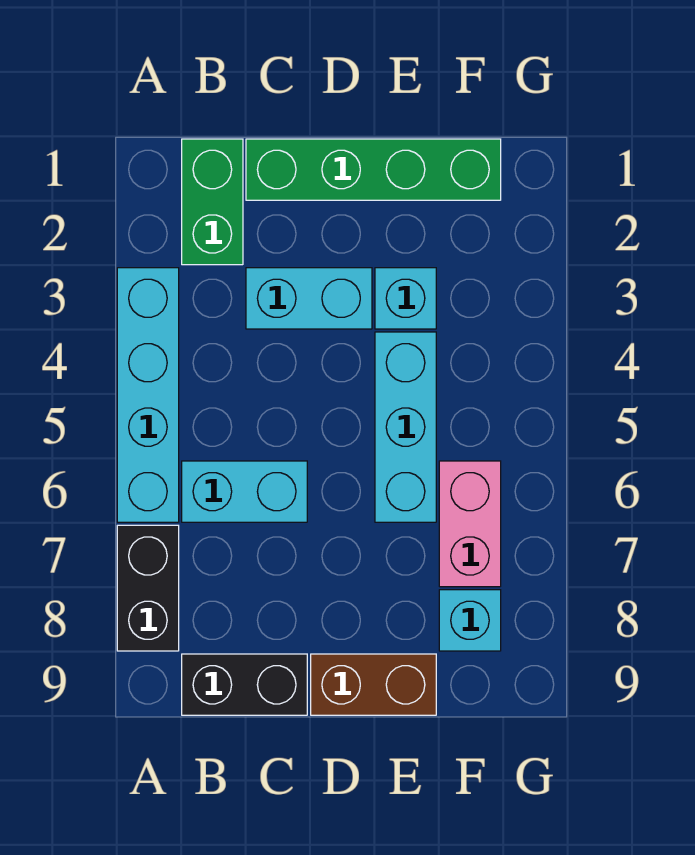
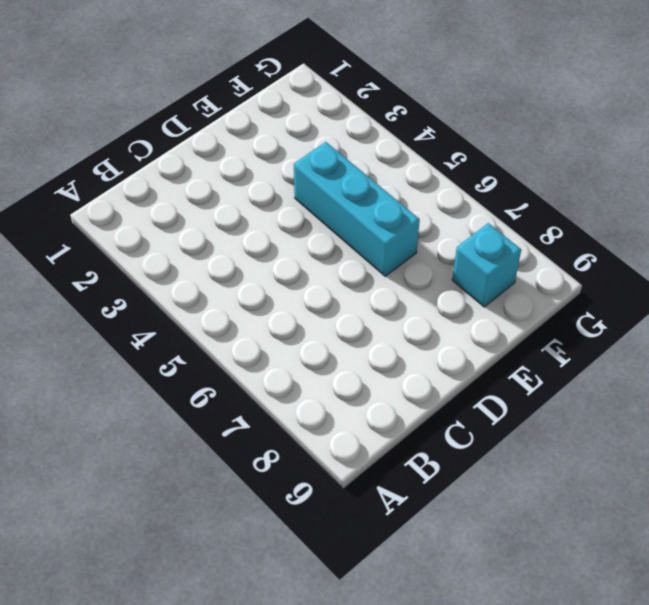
none -> cyan 1x4 brick [117,268,179,522]
none -> black 1x2 brick [117,525,179,651]
none -> green 1x2 brick [182,139,243,265]

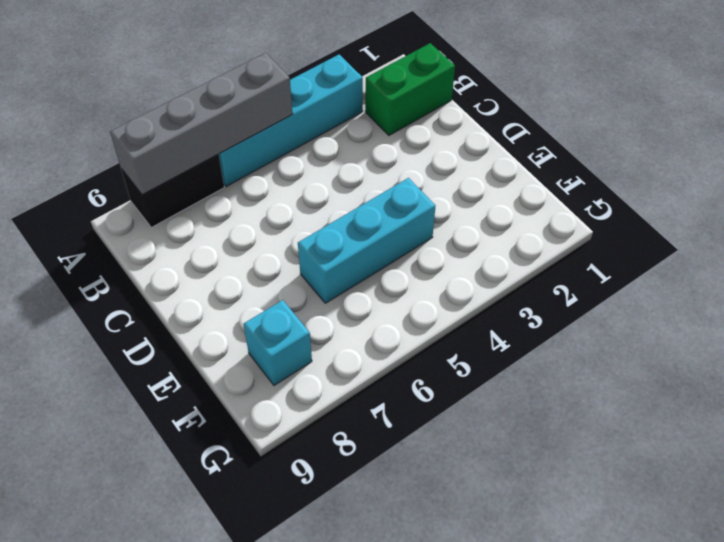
grey 1x4 brick [110,53,293,195] -> none
none -> cyan 1x2 brick [182,461,307,522]
none -> black 1x2 brick [182,654,307,715]
none -> green 1x4 brick [246,139,501,200]

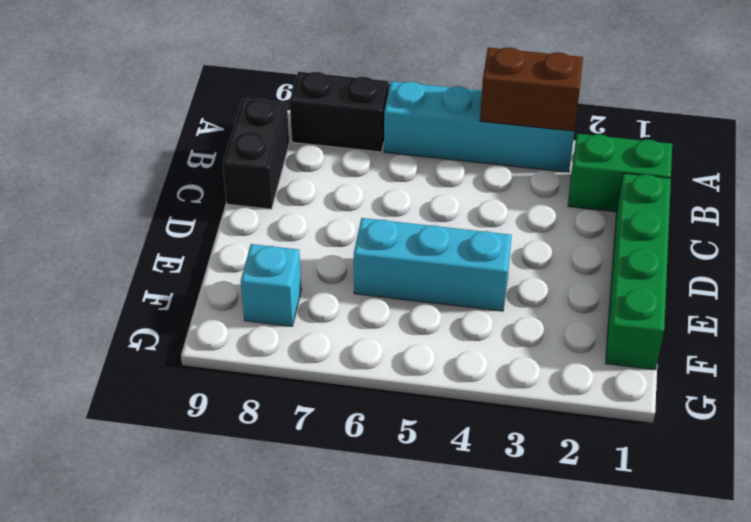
brown 1x2 brick [480,48,583,131] -> brown 1x2 brick turned to [311,654,436,715]
none -> cyan 1x2 brick [182,461,307,522]
none -> cyan 1x2 brick [246,268,372,329]
none -> cyan 1x1 brick [375,268,436,329]

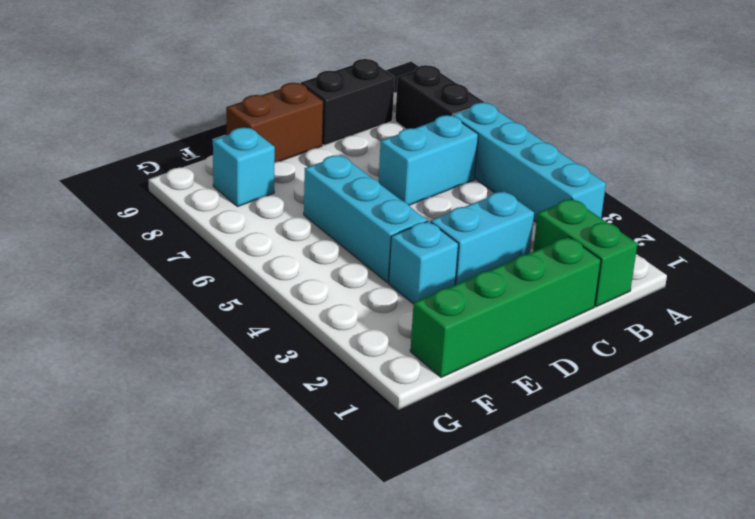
none -> pink 1x2 brick [439,461,501,587]

